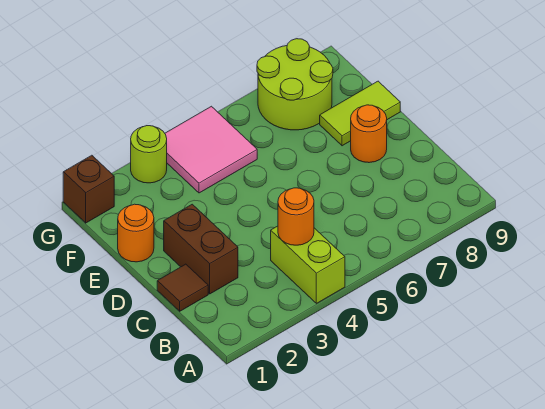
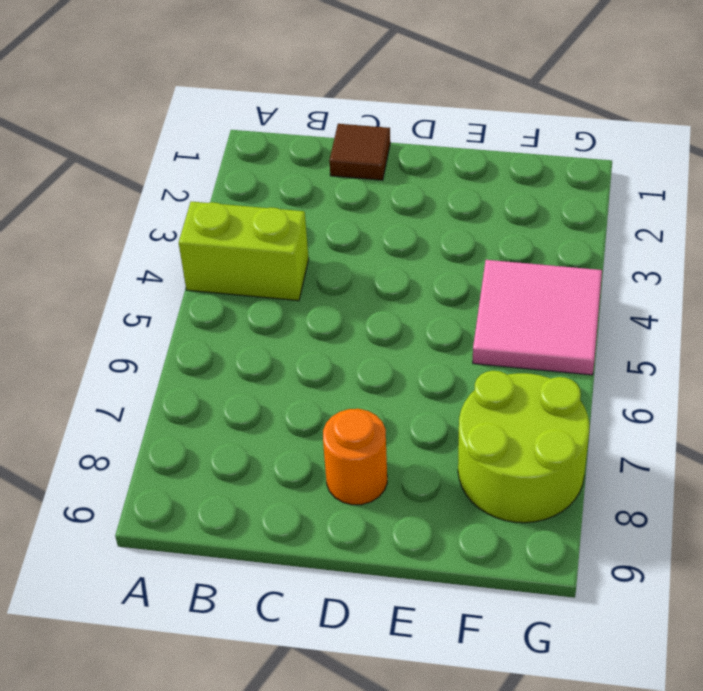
none -> brown 1x2 brick [164,204,238,294]
none -> orange 1x1 round brick [118,204,154,262]

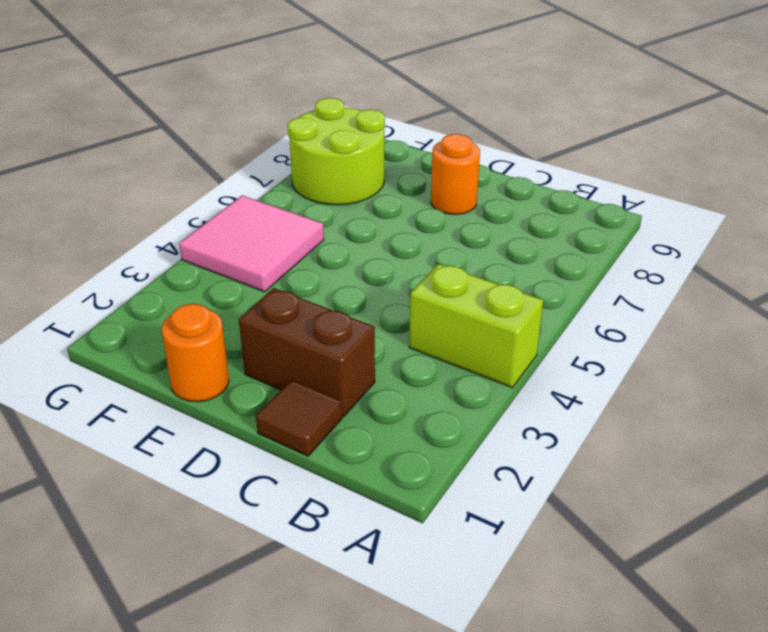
none -> lime 1x2 tile [320,81,400,146]
none -> brown 1x1 brick [63,155,114,223]

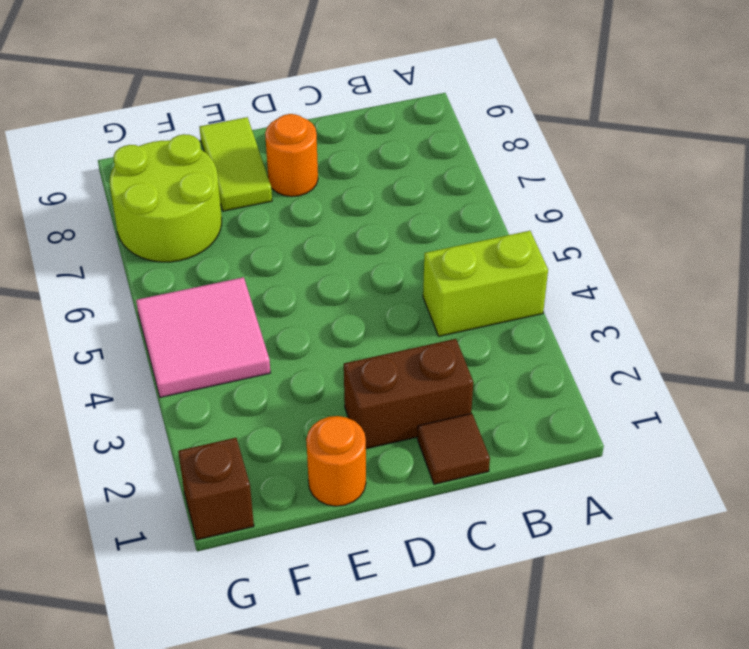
none -> lime 1x1 round brick [131,126,167,183]
none -> orange 1x1 round brick [278,188,314,245]

